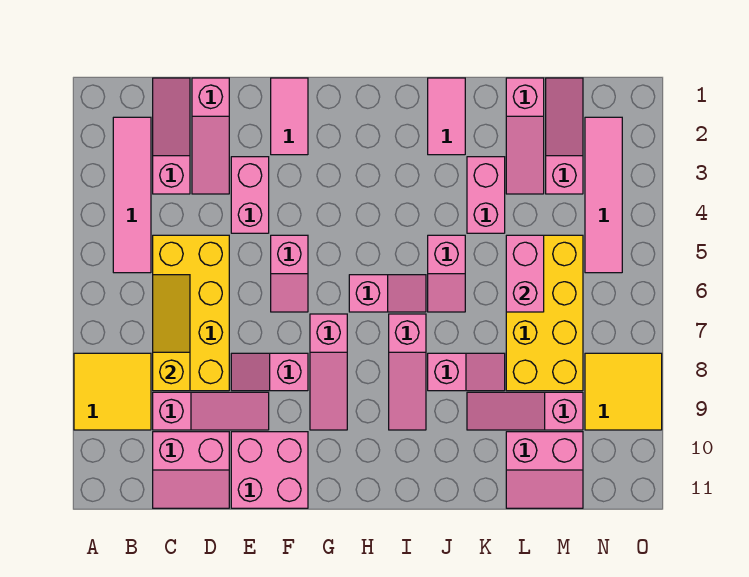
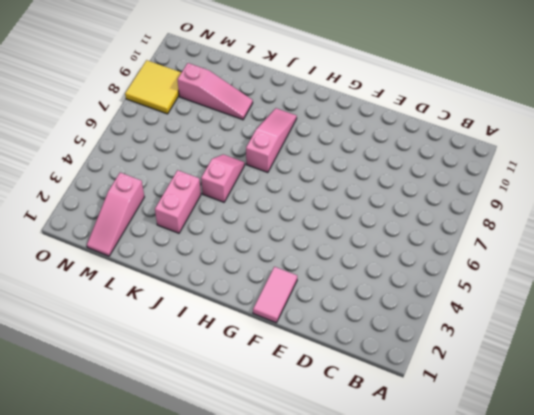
none -> yellow 2x2 tile [74,353,151,430]
none -> pink 1x4 tile [113,117,151,273]
none -> pink 1x3 slope [153,78,190,194]

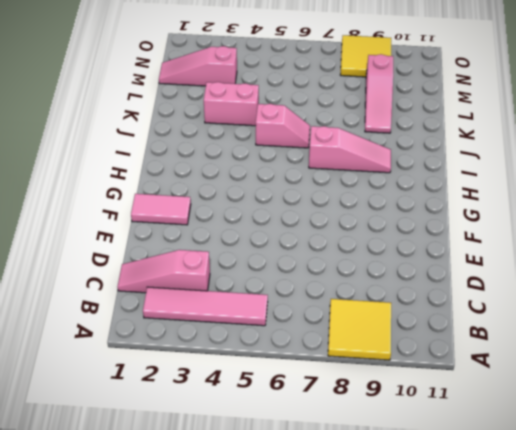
none -> yellow 2x4 brick [153,235,229,391]
none -> pink 1x3 slope [153,392,269,430]
none -> pink 2x2 slope [153,432,229,508]

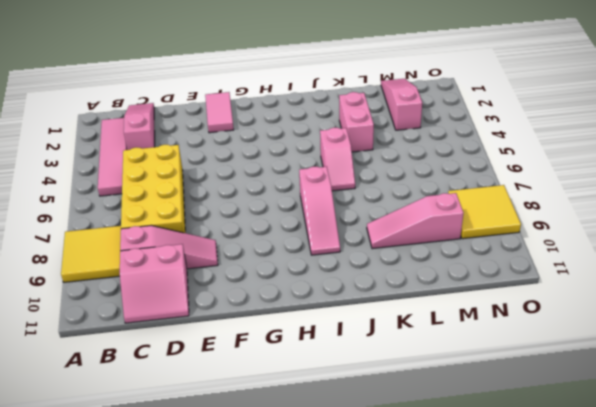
none -> pink 1x3 slope [192,78,229,194]
none -> pink 1x2 brick [231,157,269,233]
none -> pink 1x2 slope [231,353,308,391]

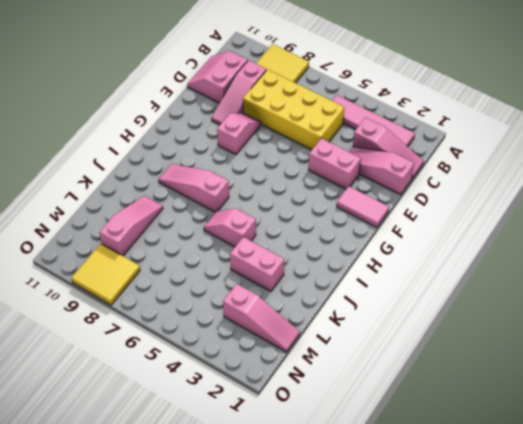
none -> pink 2x2 brick [231,432,308,508]
none -> pink 1x2 slope [271,235,308,312]
none -> pink 1x3 slope [310,314,347,430]

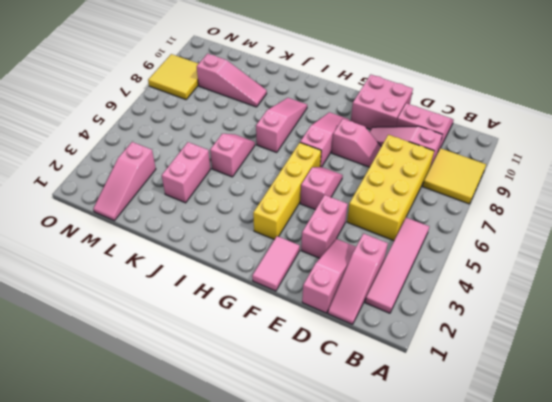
yellow 1x4 brick [253,143,321,240] -> none
none -> pink 1x2 slope [349,275,426,312]
none -> pink 1x2 tile [428,78,465,155]
none -> pink 1x2 slope [428,353,505,391]

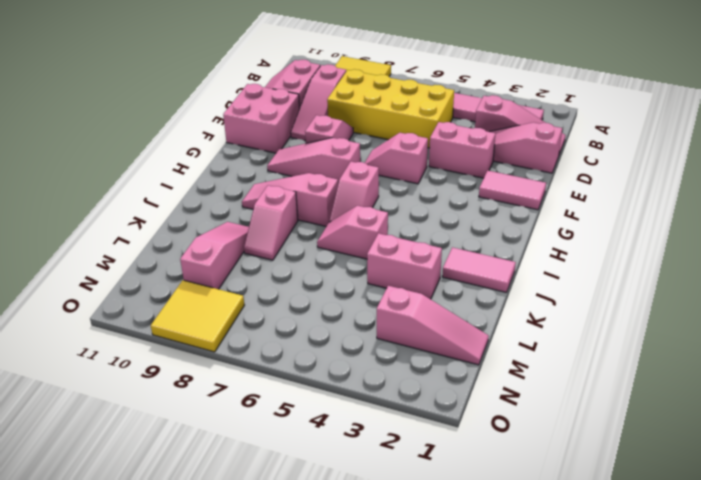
none -> pink 1x3 slope [506,78,544,194]
none -> yellow 2x4 brick [506,235,583,391]
none -> pink 2x2 slope [506,432,583,508]

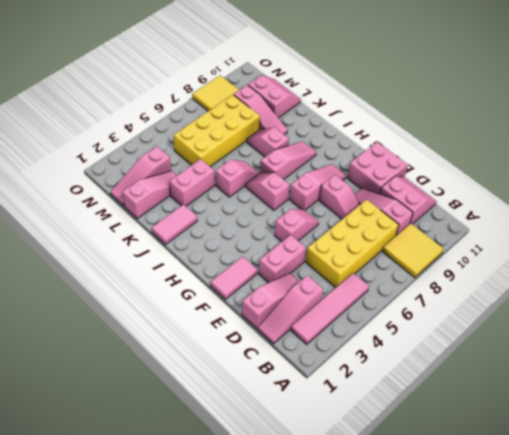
none -> pink 1x4 tile [585,117,622,273]
none -> yellow 1x3 slope [153,275,190,391]
none -> pink 1x2 brick [506,235,544,312]

